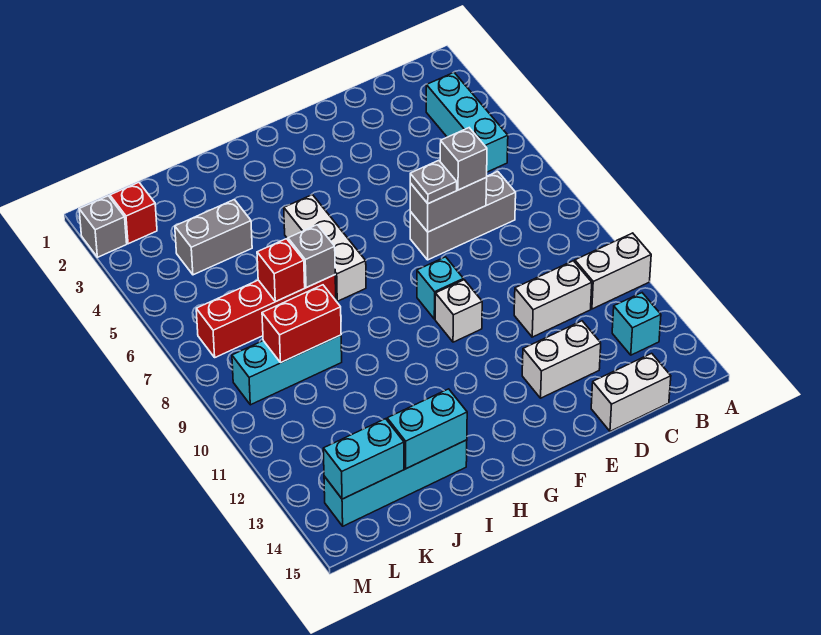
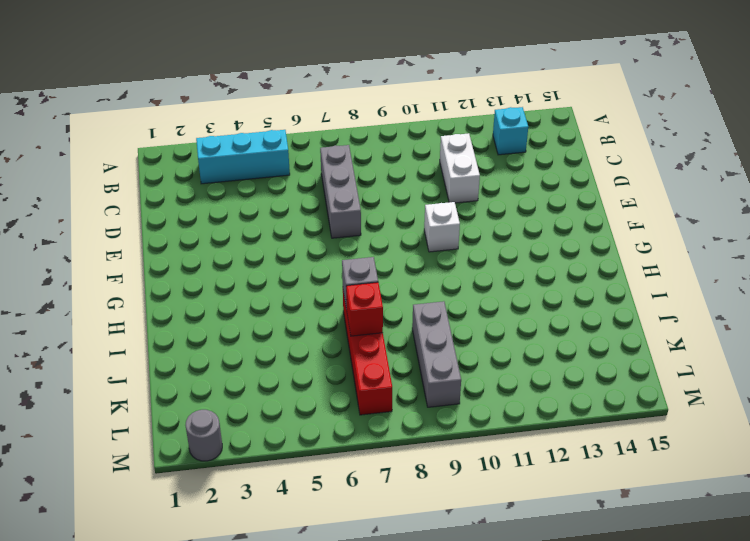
grey 1x3 brick [412,301,461,407] -> cyan 1x3 brick [232,335,342,405]
grey 1x1 round brick [185,410,222,461] -> grey 1x1 brick [79,196,127,257]
none -> white 1x2 brick [575,233,651,309]
none -> white 1x2 brick [591,353,671,431]
none -> white 1x2 brick [522,321,601,398]

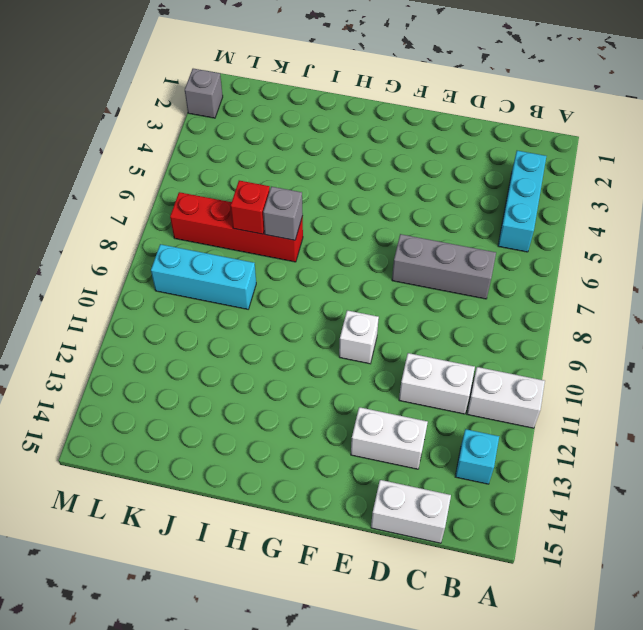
none -> cyan 1x1 brick [417,257,463,319]
none -> white 1x3 brick [284,195,366,301]
none -> cyan 1x4 brick [324,440,467,526]

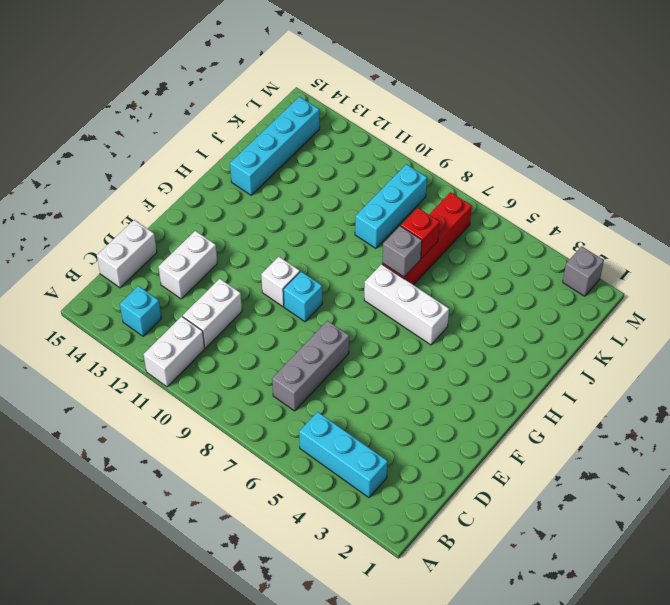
none -> grey 1x2 brick [175,200,252,275]
none -> red 1x1 brick [110,182,157,244]
none -> grey 1x2 brick [410,177,487,232]

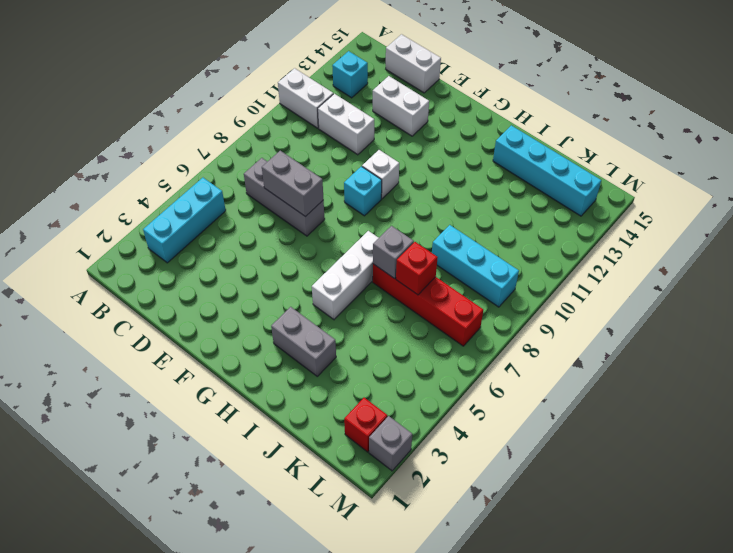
grey 1x2 brick [271,307,336,376] -> grey 1x2 brick moved to [175,200,252,275]
none -> cyan 1x2 brick [387,389,467,469]
none -> red 1x2 brick [262,285,341,363]
none -> cyan 1x2 brick [323,419,404,499]

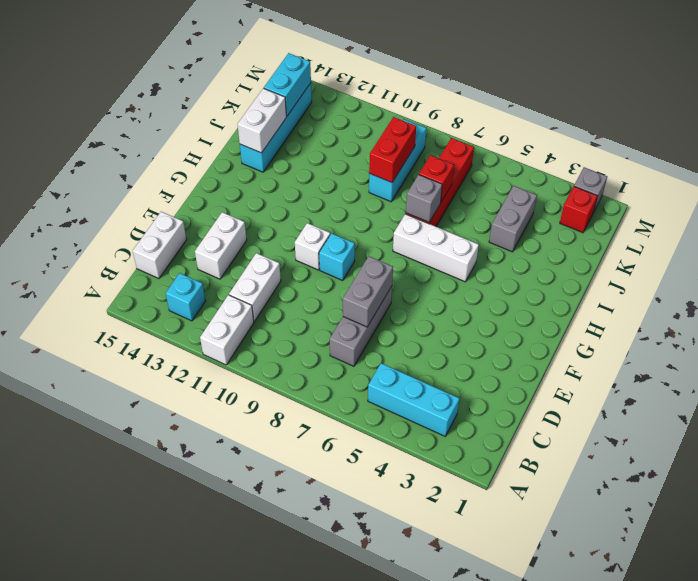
white 1x2 brick [238,88,286,153] -> cyan 1x2 brick [387,389,467,469]
none -> grey 1x1 brick [440,128,487,190]
none -> grey 1x1 plate [410,160,457,204]

